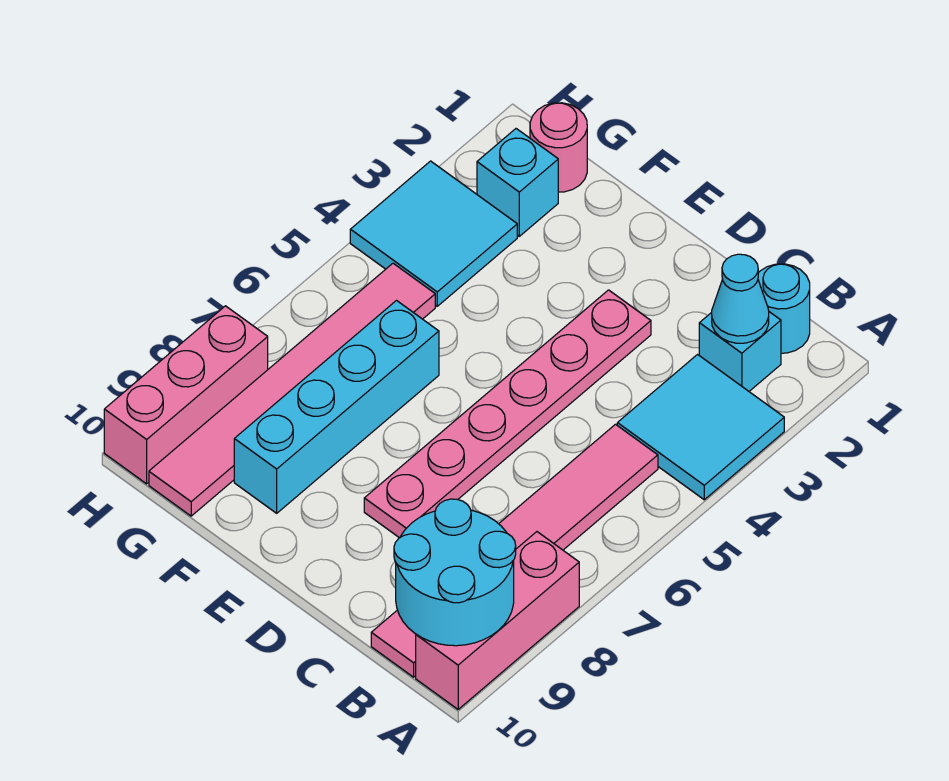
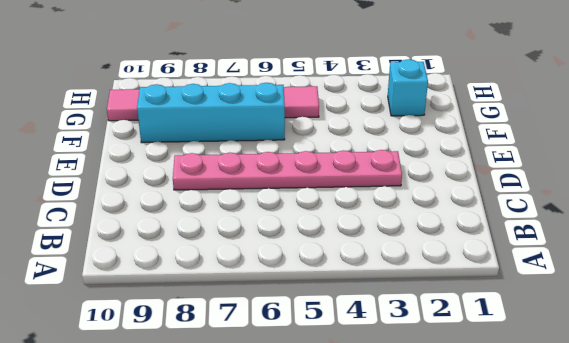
none -> cyan 2x2 tile [617,355,784,500]
none -> pink 1x3 brick [416,532,579,709]
none -> cyan 1x1 round brick [758,264,810,353]

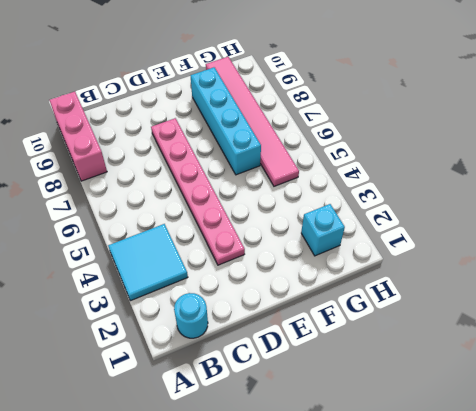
none -> cyan 1x1 brick [699,312,781,391]
none -> pink 1x6 tile [371,424,658,677]
none -> pink 1x1 round brick [530,103,587,192]

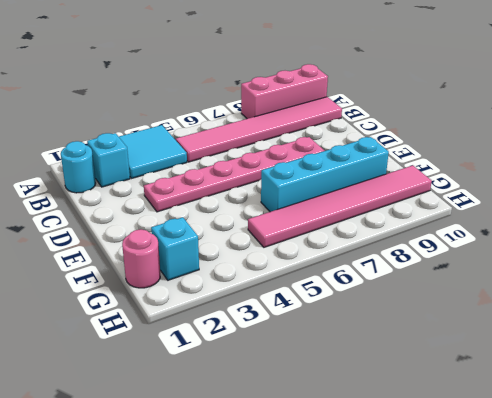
none -> cyan 2x2 tile [350,161,517,306]
none -> pink 1x3 brick [104,306,268,484]
none -> cyan 2x2 round brick [394,499,516,646]

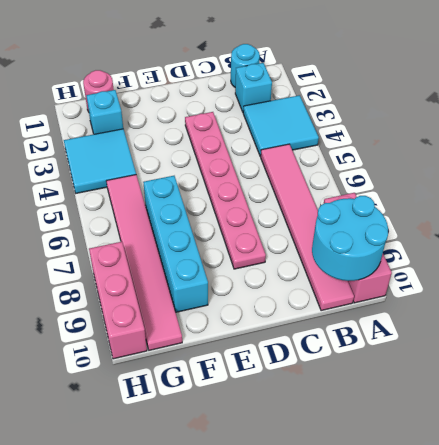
none -> cyan 1x1 cone [712,254,769,343]

